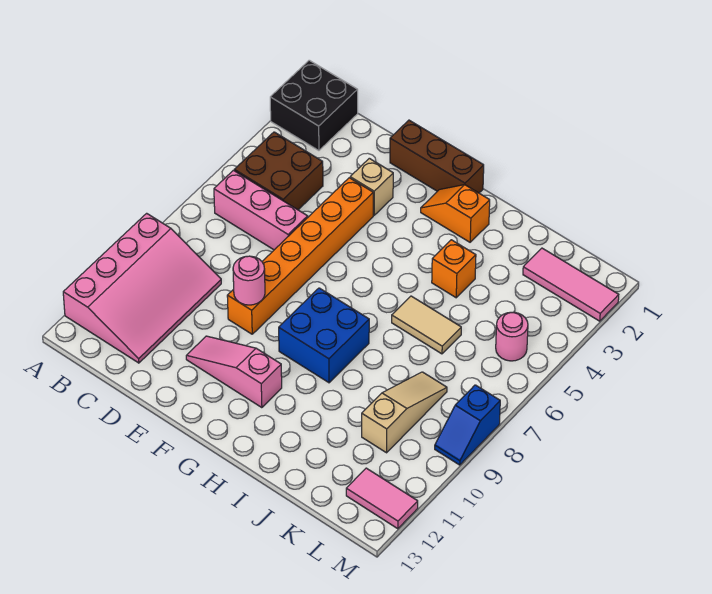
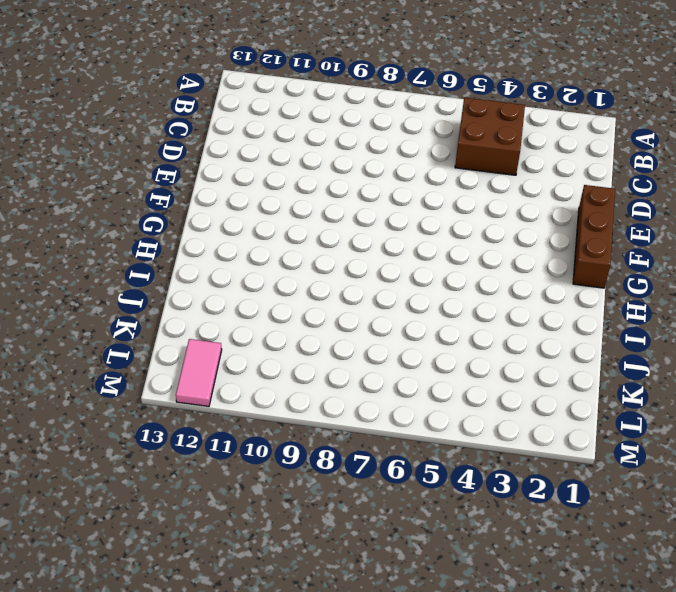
none -> black 2x2 brick [270,60,358,151]
none -> pink 3x4 slope [63,213,221,363]
none -> pink 1x3 brick [214,170,308,250]

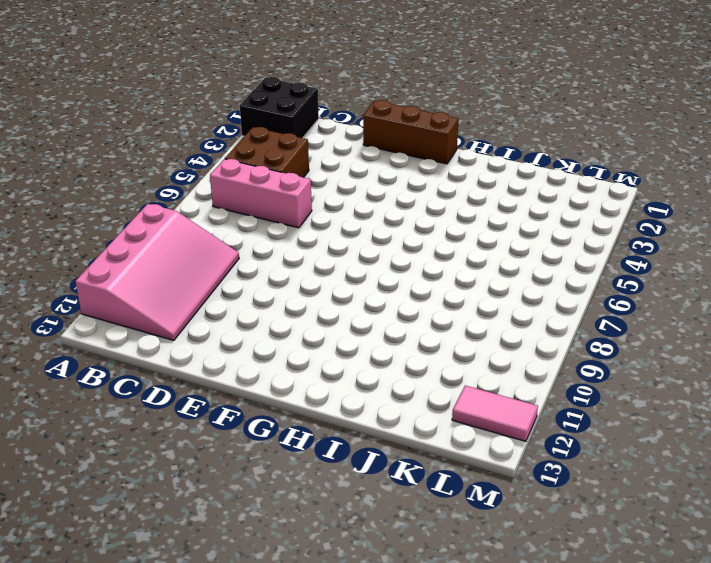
none -> tan 1x1 brick [350,158,393,215]
none -> orange 1x6 brick [227,178,373,334]
none -> pink 1x3 slope [186,336,282,408]

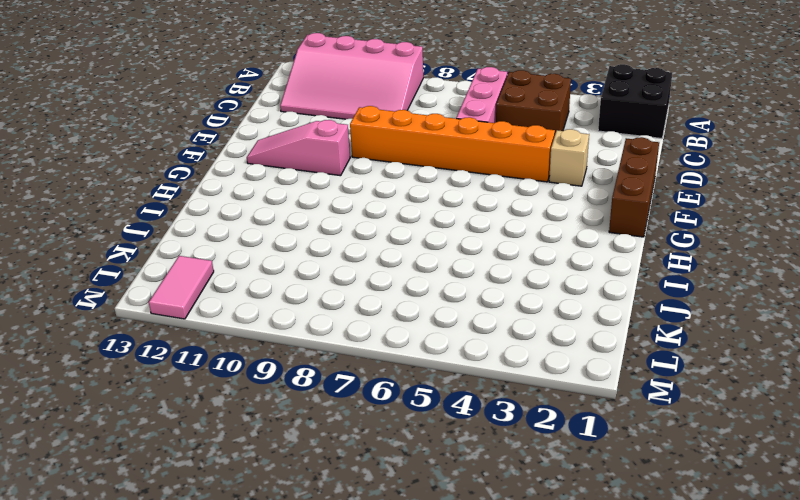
pink 1x3 slope [247,120,350,176] -> pink 1x3 slope turned to [186,336,282,408]
none -> orange 1x2 slope [421,185,490,242]
none -> blue 2x2 brick [279,288,369,383]
none -> orange 1x1 brick [432,240,476,298]

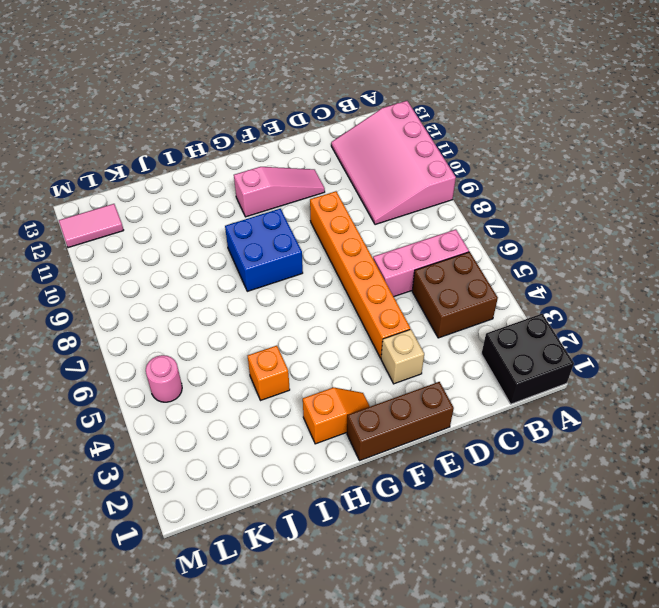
none -> tan 1x2 tile [392,296,461,354]
none -> pink 1x3 tile [523,248,619,321]
none -> tan 1x3 slope [362,372,447,453]

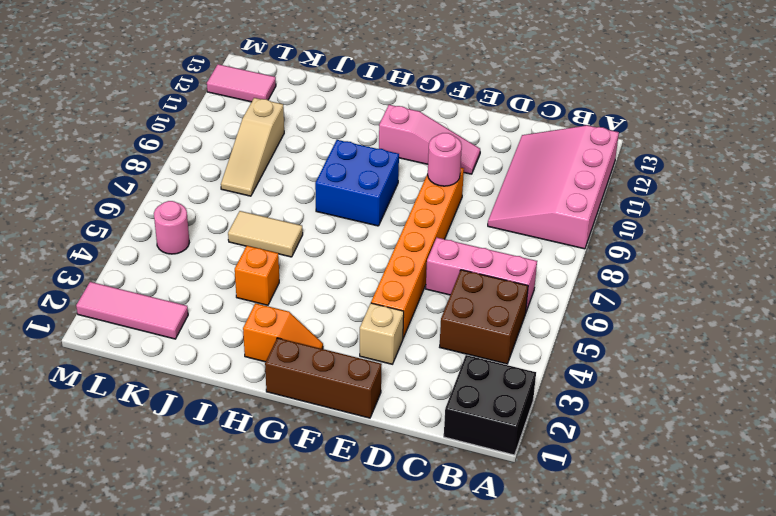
none -> blue 1x2 slope [435,385,500,465]

